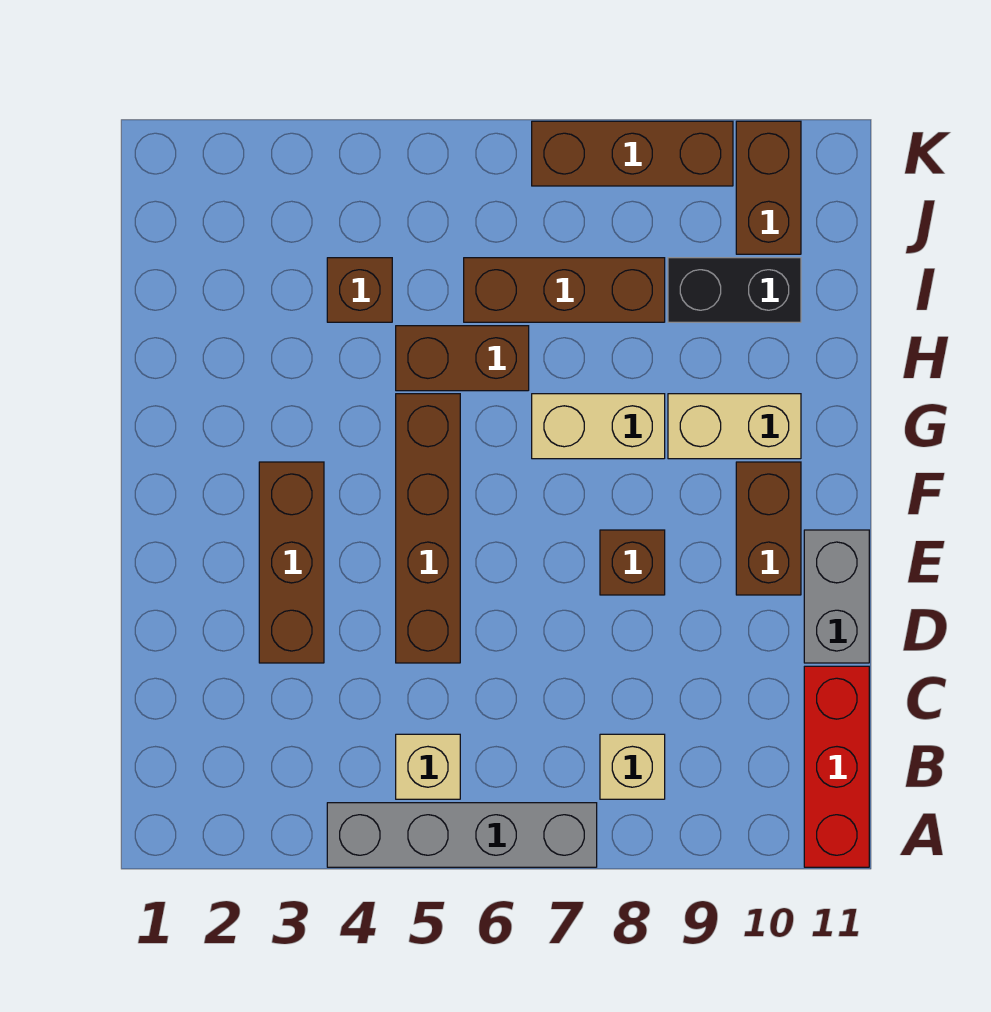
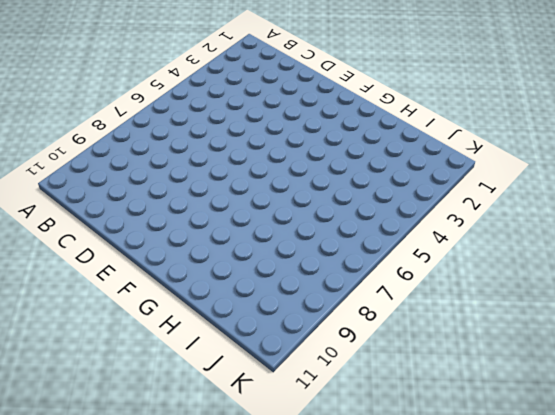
none -> grey 1x4 brick [327,803,597,867]
none -> red 1x3 brick [804,666,869,867]
none -> tan 1x1 brick [396,734,460,799]

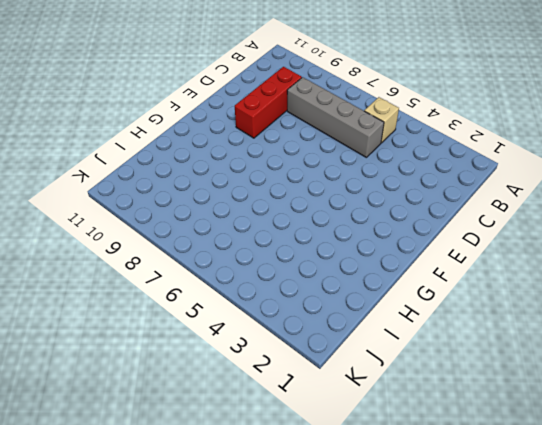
grey 1x4 brick [287,77,384,158] -> grey 1x4 brick moved to [327,803,597,867]
red 1x3 brick [235,67,302,138] -> red 1x3 brick moved to [804,666,869,867]
none -> tan 1x1 brick [600,734,665,799]
none -> brown 1x3 brick [259,462,324,663]
none -> brown 1x4 brick [396,394,460,663]

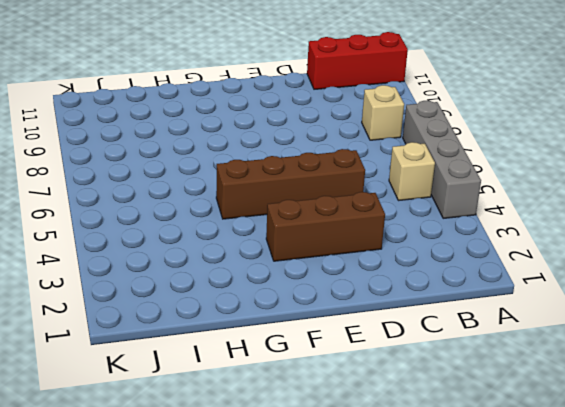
none -> grey 1x2 brick [804,530,869,663]
none -> brown 1x1 brick [600,530,665,595]
none -> brown 1x2 brick [736,462,801,595]

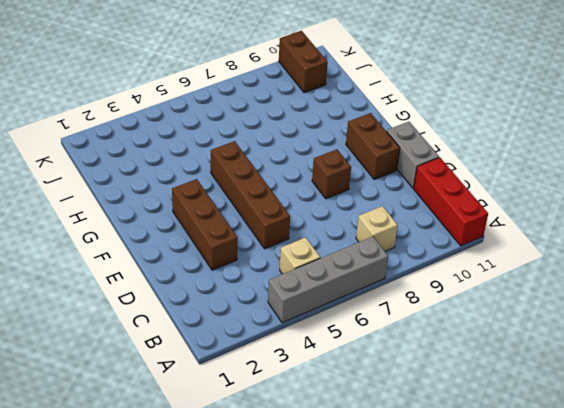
none -> tan 1x2 brick [532,394,665,459]
none -> tan 1x2 brick [668,394,801,459]
none -> brown 1x2 brick [396,326,529,391]

